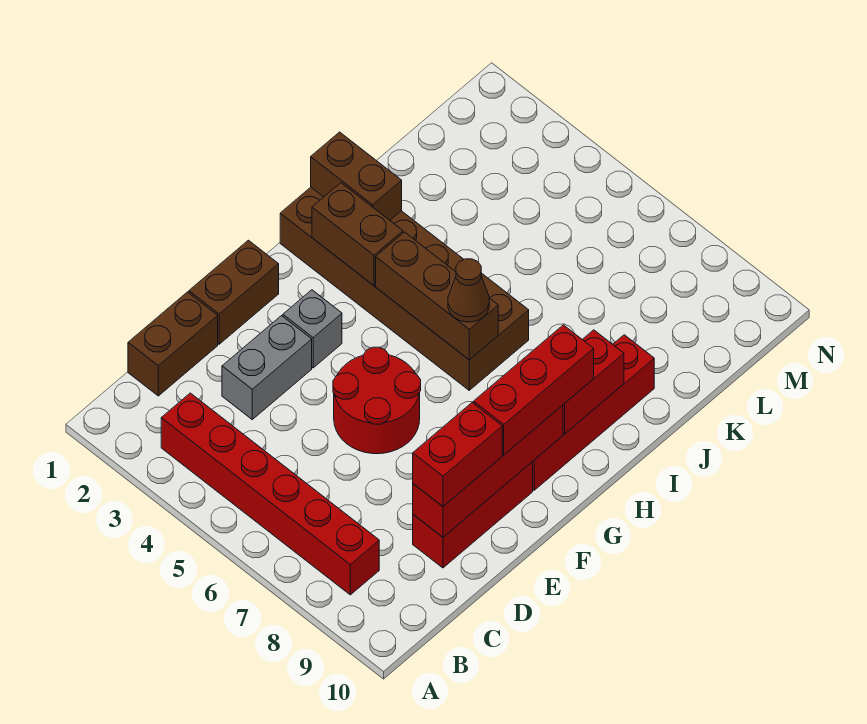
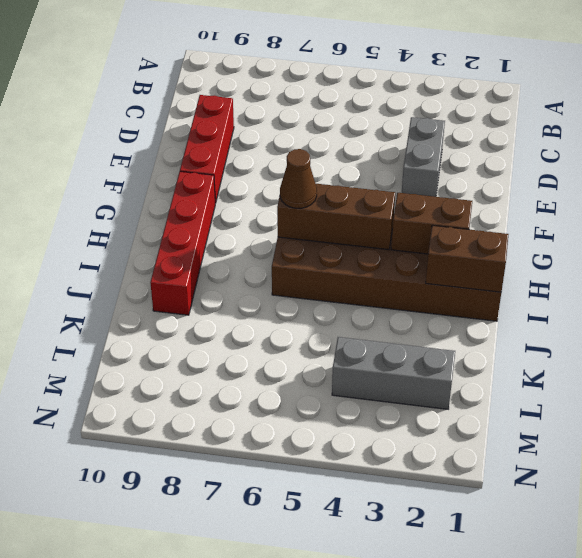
grey 1x3 brick [332,337,455,409] -> none
none -> red 1x6 brick [161,393,379,595]
none -> brown 1x2 brick [128,292,218,396]
none -> brown 1x2 brick [189,240,279,344]

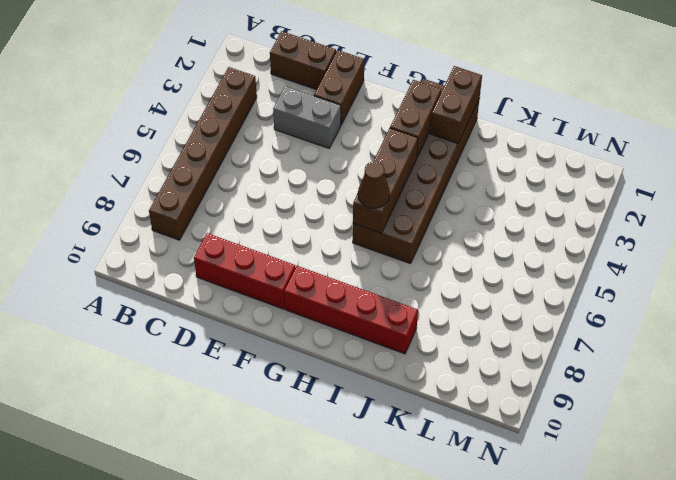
brown 1x6 brick [149,67,257,240] -> red 1x6 brick [161,393,379,595]
brown 1x2 brick [314,50,364,125] -> brown 1x2 brick turned to [189,240,279,344]
none -> red 2x2 round brick [333,347,421,454]
none -> grey 1x1 brick [283,290,342,368]
none -> red 1x4 brick [413,405,563,537]

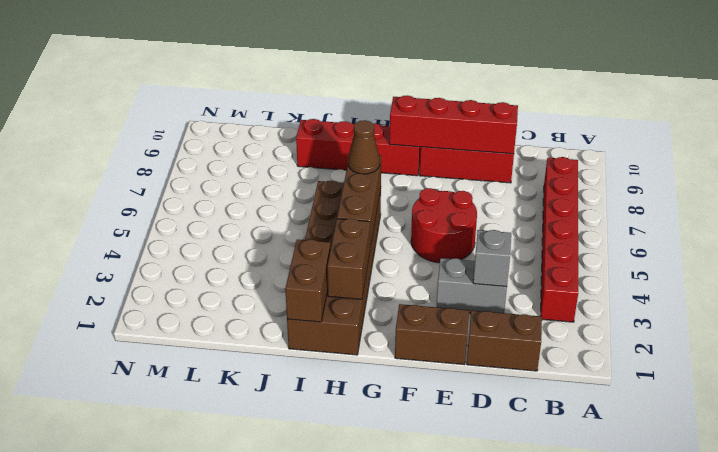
grey 1x1 brick [473,230,511,287] -> grey 1x1 brick moved to [283,290,342,368]
none -> red 1x2 brick [563,330,624,434]
none -> red 1x2 brick [413,403,502,506]
none -> red 1x3 brick [474,325,594,455]

